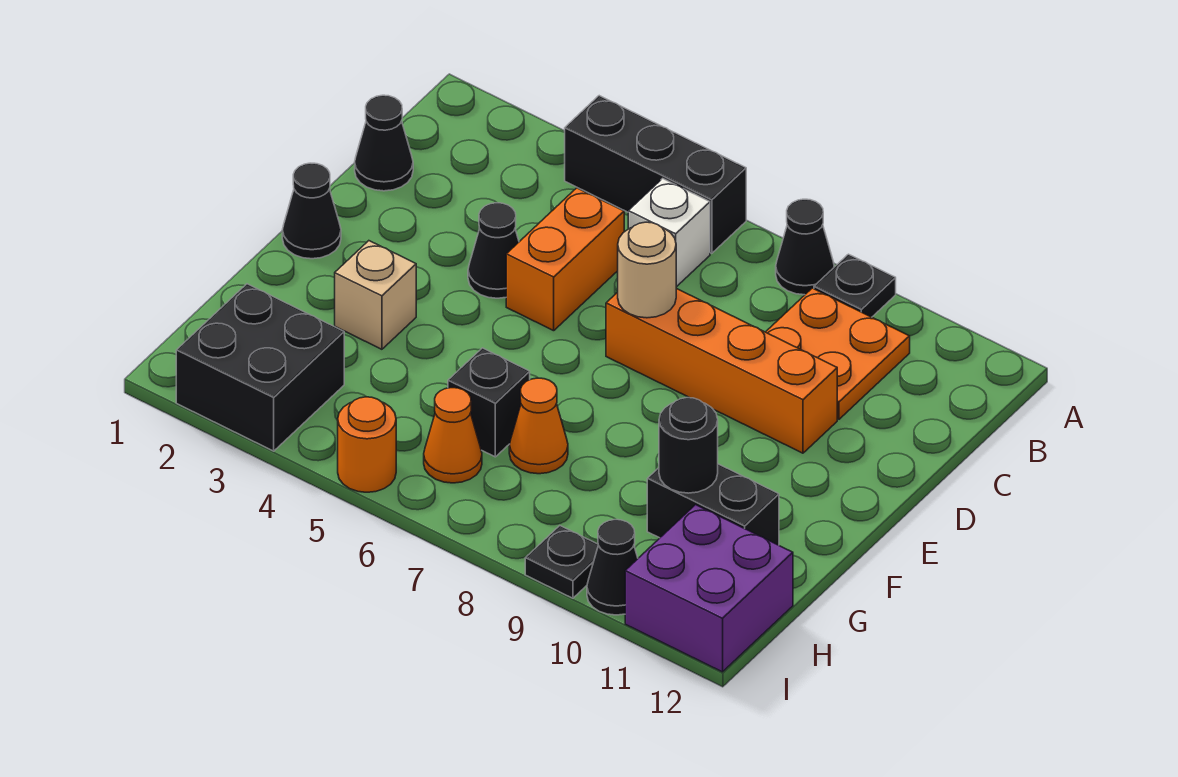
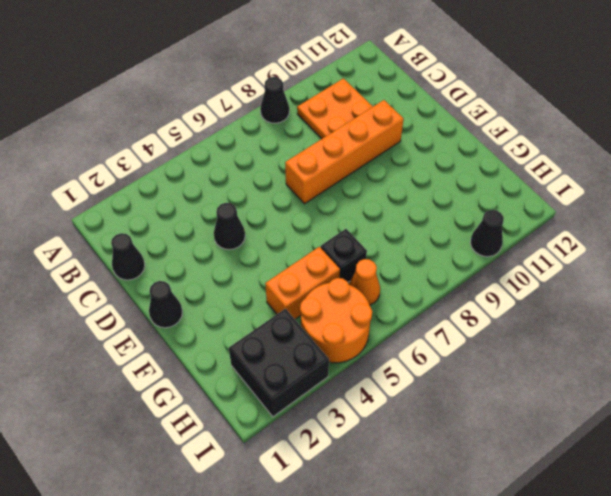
orange 1x2 brick [265,247,340,319] -> orange 1x2 brick turned to [506,188,624,331]
orange 2x2 round brick [300,278,372,363] -> orange 1x1 round brick [338,397,396,492]
none -> black 1x3 brick [565,96,746,253]
none -> black 1x1 plate [814,254,896,317]
none -> white 1x1 brick [628,178,710,287]

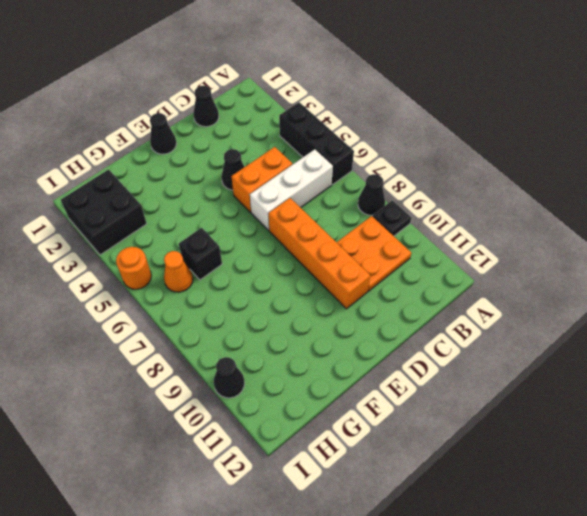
white 1x3 brick [250,149,333,230] -> white 1x1 brick [628,178,710,287]
none -> tan 1x1 brick [335,241,416,349]
none -> orange 1x1 cone [509,378,568,474]
none -> black 1x2 brick [647,464,779,545]

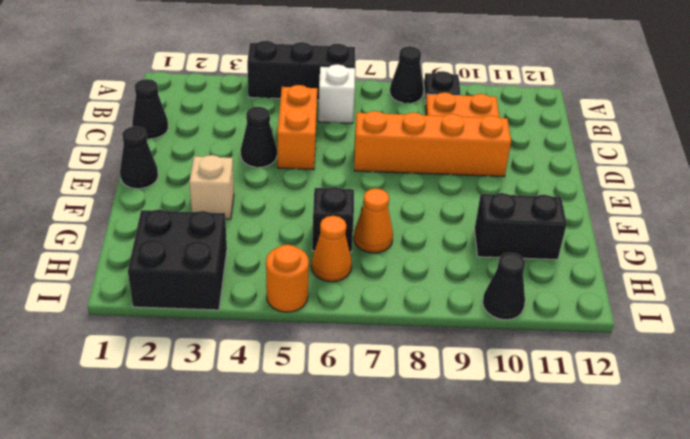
none -> purple 2x2 brick [625,505,793,672]
none -> black 1x1 plate [525,526,598,598]
none -> tan 1x1 round brick [618,222,676,318]

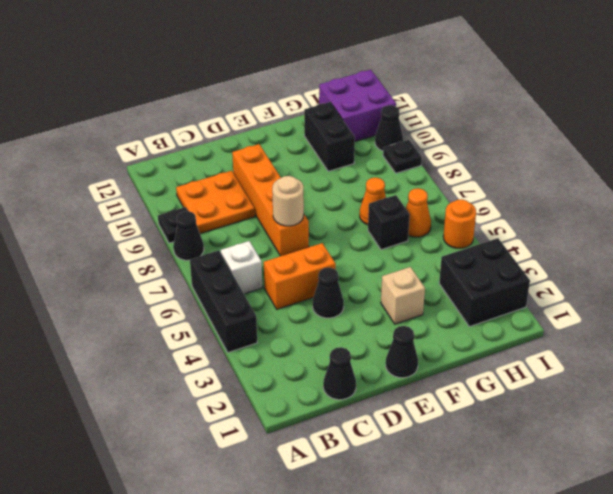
none -> black 1x1 round brick [659,398,718,493]

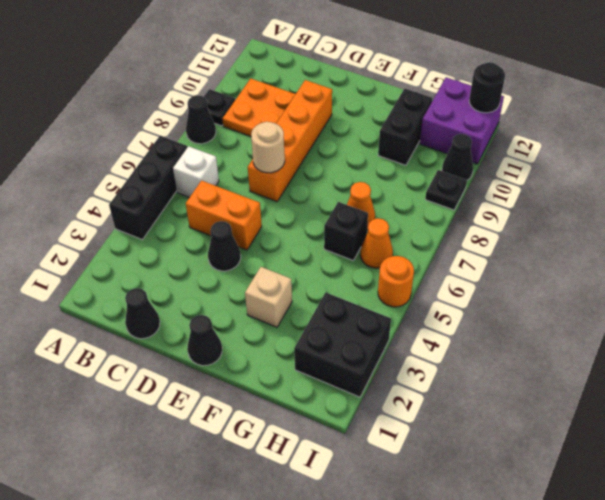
black 1x1 round brick [469,62,505,113] -> black 1x1 round brick moved to [659,398,718,493]

